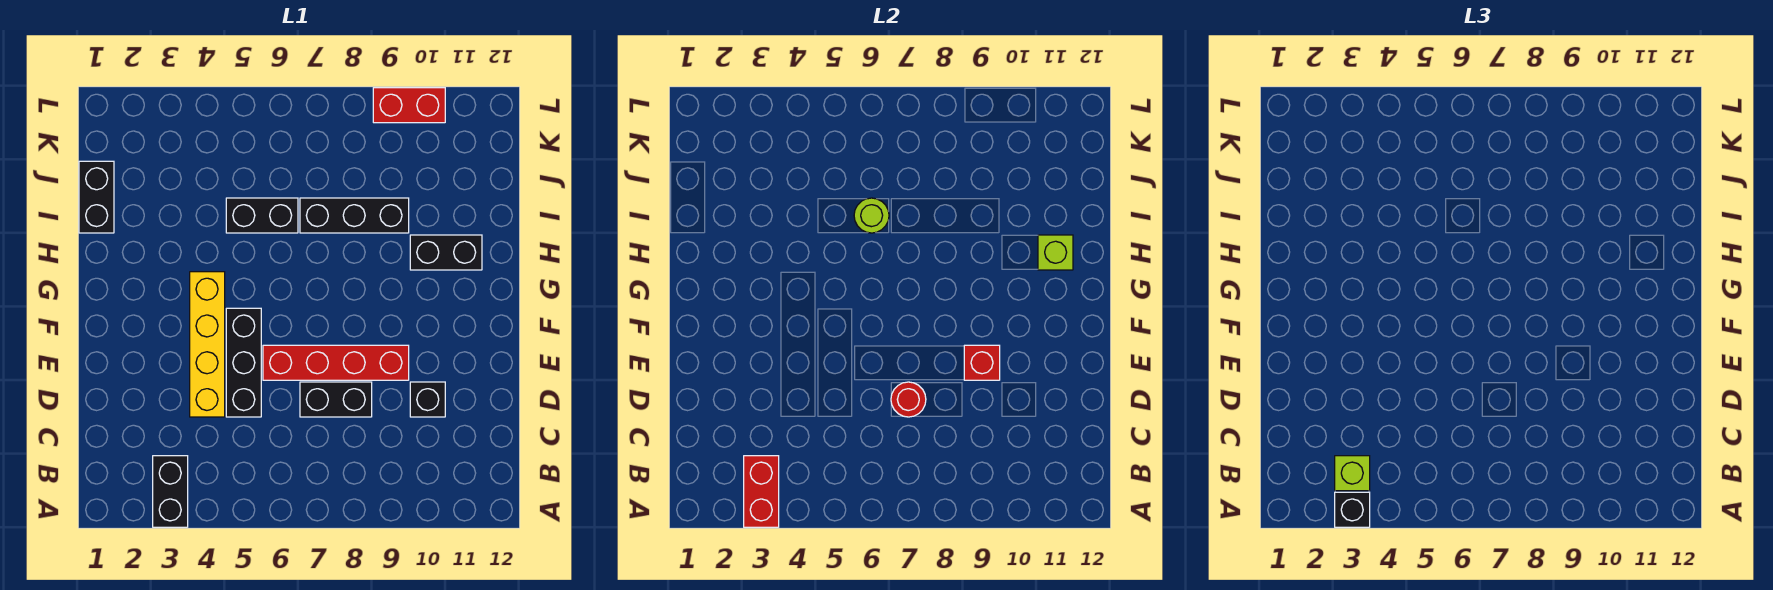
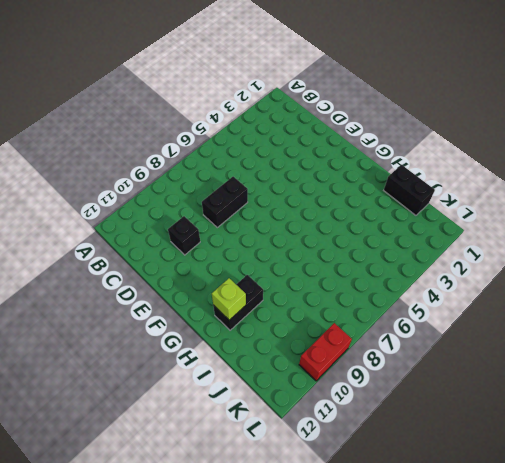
none -> black 1x2 brick [153,456,188,527]
none -> yellow 1x4 brick [190,272,225,417]
none -> black 1x3 brick [226,308,261,417]

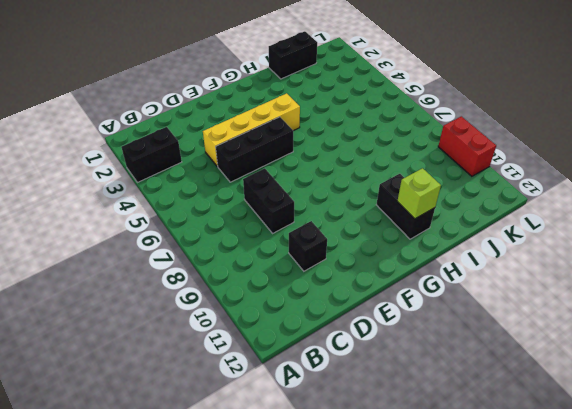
none -> red 1x4 brick [263,345,409,380]
none -> black 1x2 brick [226,198,298,233]
none -> black 1x3 brick [300,198,409,233]

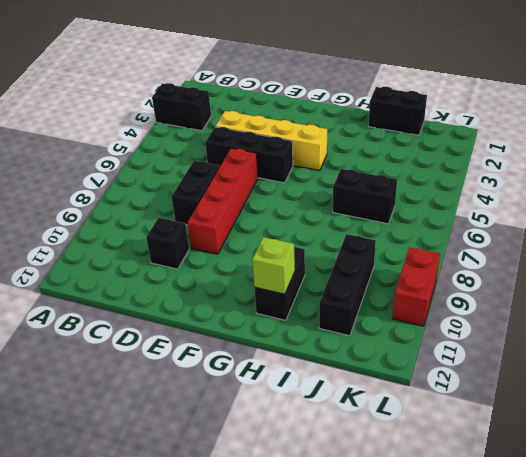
black 1x2 brick [333,169,397,224] -> black 1x2 brick turned to [226,198,298,233]
black 1x3 brick [319,234,376,336] -> black 1x3 brick moved to [300,198,409,233]
none -> red 1x2 brick [744,456,779,527]
none -> red 1x1 round brick [891,382,926,417]
none -> red 1x1 brick [964,345,1000,380]

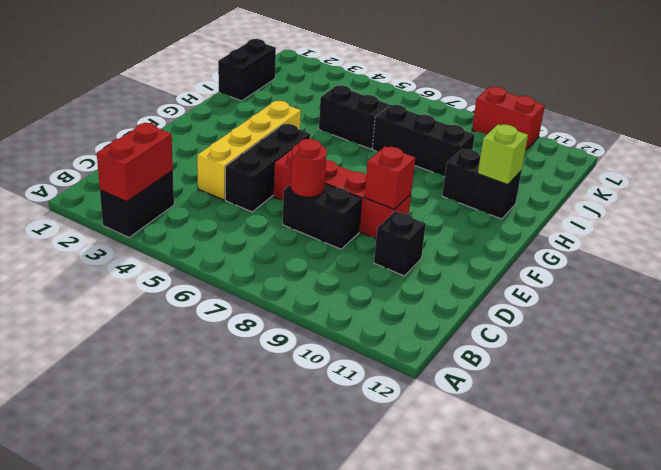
none -> lime 1x1 round brick [854,198,889,233]
none -> black 1x1 brick [1335,492,1370,527]
none -> lime 1x1 brick [1335,456,1370,491]

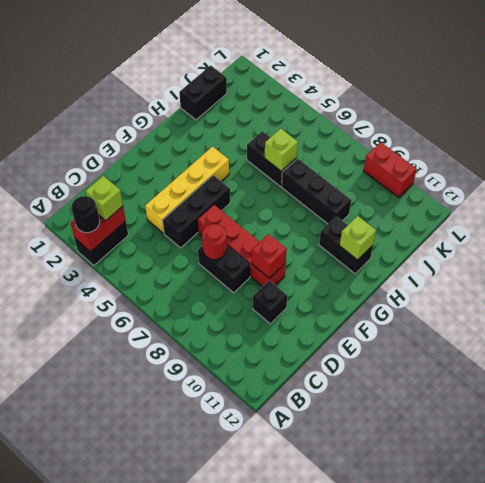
black 1x1 round brick [71,196,100,233] -> black 1x1 brick [1335,492,1370,527]
lime 1x1 brick [265,129,298,171] -> lime 1x1 round brick [854,198,889,233]

